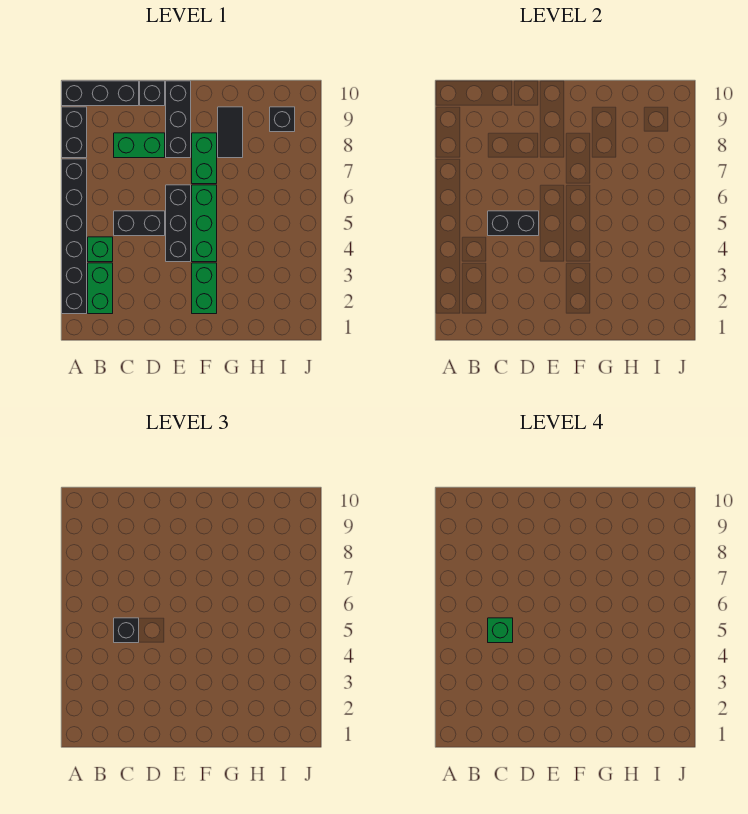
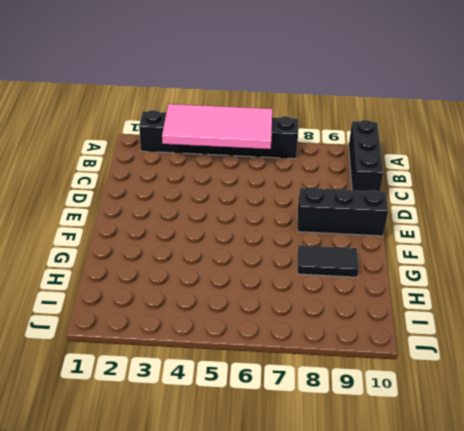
pink 2x4 tile [162,104,272,149] -> none
none -> black 1x2 brick [62,107,87,158]
none -> green 1x2 brick [88,263,113,314]
none -> green 1x1 brick [88,237,113,262]

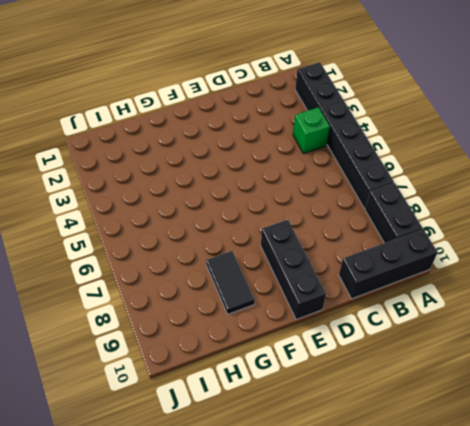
none -> green 1x2 brick [88,263,113,314]
none -> black 1x2 brick [114,211,165,236]
none -> green 1x2 brick [114,133,165,158]

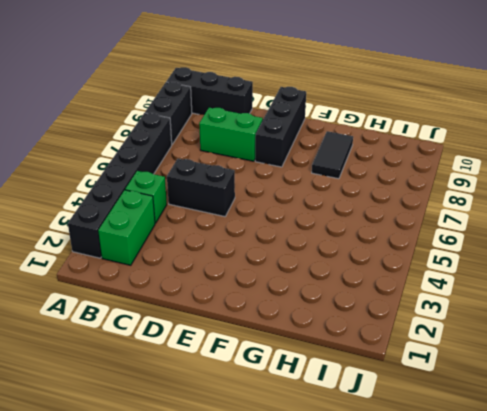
none -> black 1x1 brick [140,81,165,106]
none -> black 1x3 brick [166,185,191,262]
none -> green 1x2 brick [192,263,217,314]

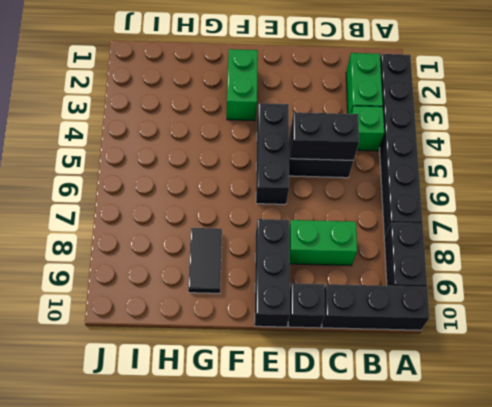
none -> green 1x3 brick [192,185,217,262]
none -> green 1x2 brick [192,133,217,184]
none -> black 1x1 brick [270,107,295,132]

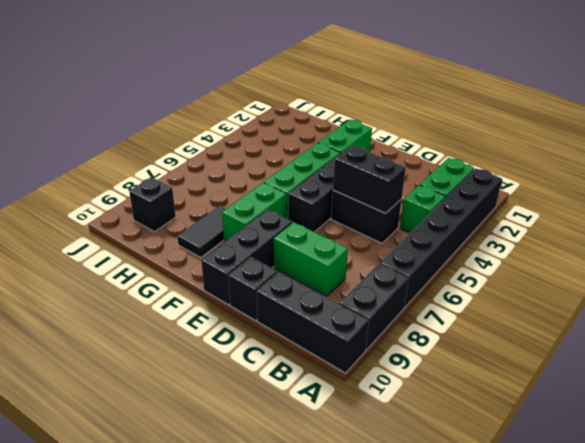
none -> black 1x1 brick [114,618,139,643]
none -> green 1x1 brick [488,618,513,643]

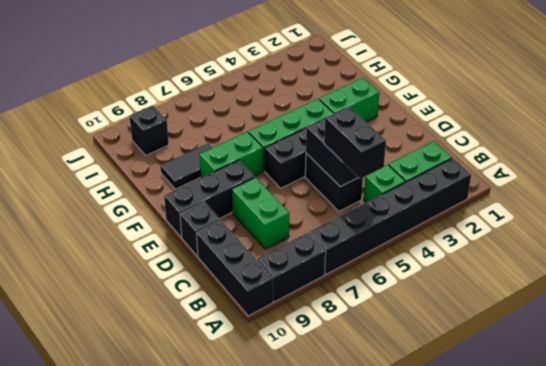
black 1x2 brick [324,106,386,179] -> black 1x1 brick [114,618,139,643]
none -> green 1x1 brick [488,618,513,643]

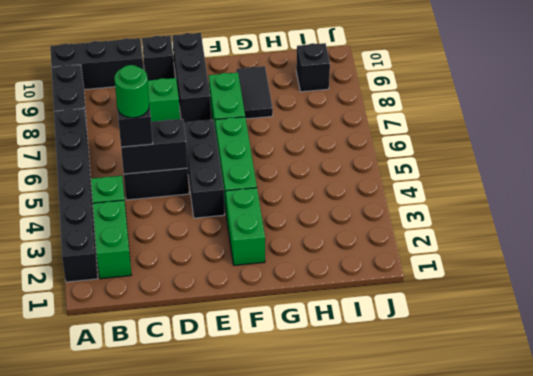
green 1x1 round brick [114,65,149,118] -> green 1x1 brick [488,618,513,643]

